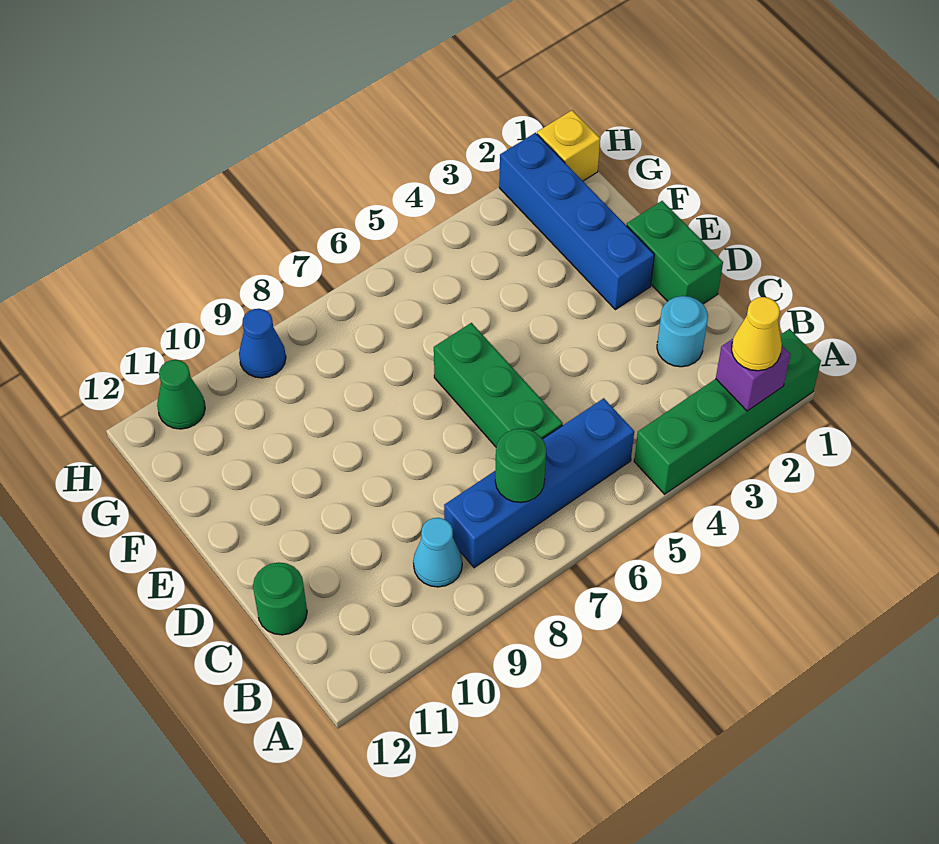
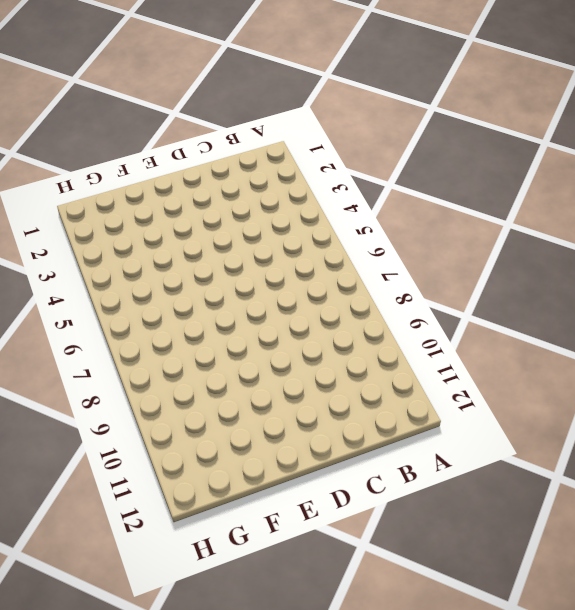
none -> green 1x4 brick [634,329,821,494]
none -> blue 1x4 brick [444,398,634,568]
none -> cyan 1x1 cone [413,518,462,587]

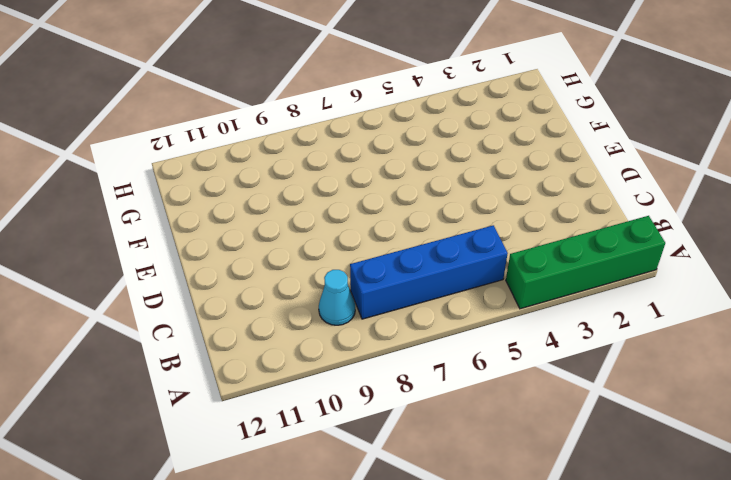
none -> cyan 1x1 round brick [657,296,708,367]
none -> green 1x3 brick [434,323,563,447]
none -> green 1x1 round brick [253,562,307,635]

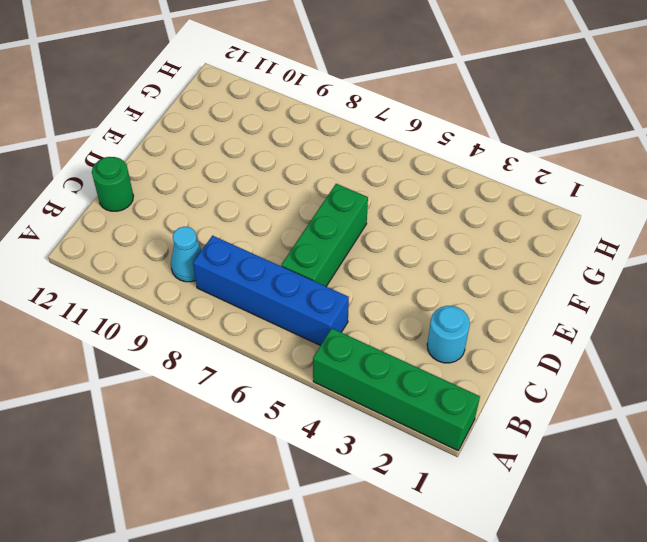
none -> green 1x2 brick [627,201,723,304]
none -> blue 1x4 brick [499,133,654,310]
none -> yellow 1x1 brick [537,110,600,181]

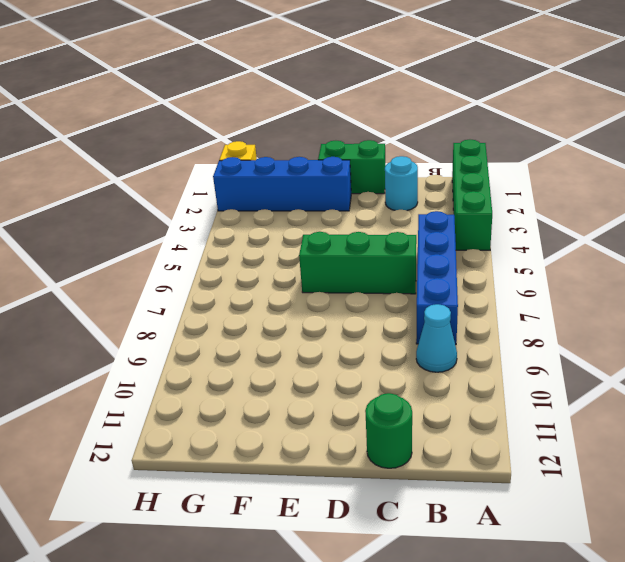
none -> blue 1x1 cone [239,309,286,378]
none -> green 1x1 cone [157,360,205,429]
none -> purple 1x1 brick [716,339,791,411]

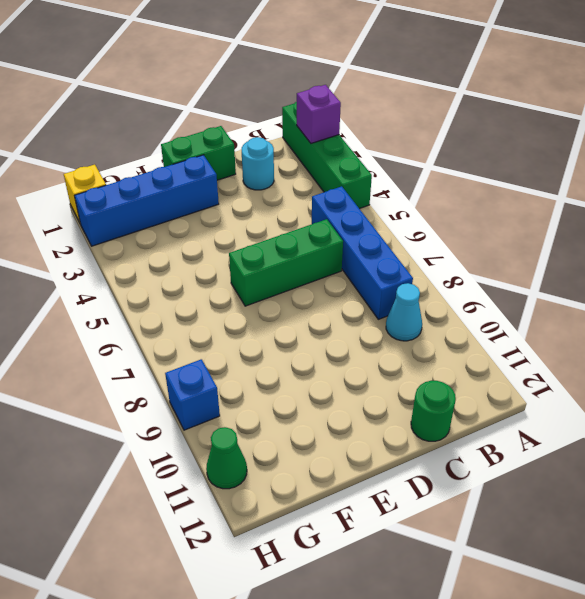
blue 1x1 brick [165,359,220,430] -> blue 1x1 cone [239,309,286,378]
none -> green 1x1 round brick [495,429,546,502]
none -> yellow 1x1 cone [732,297,782,371]

